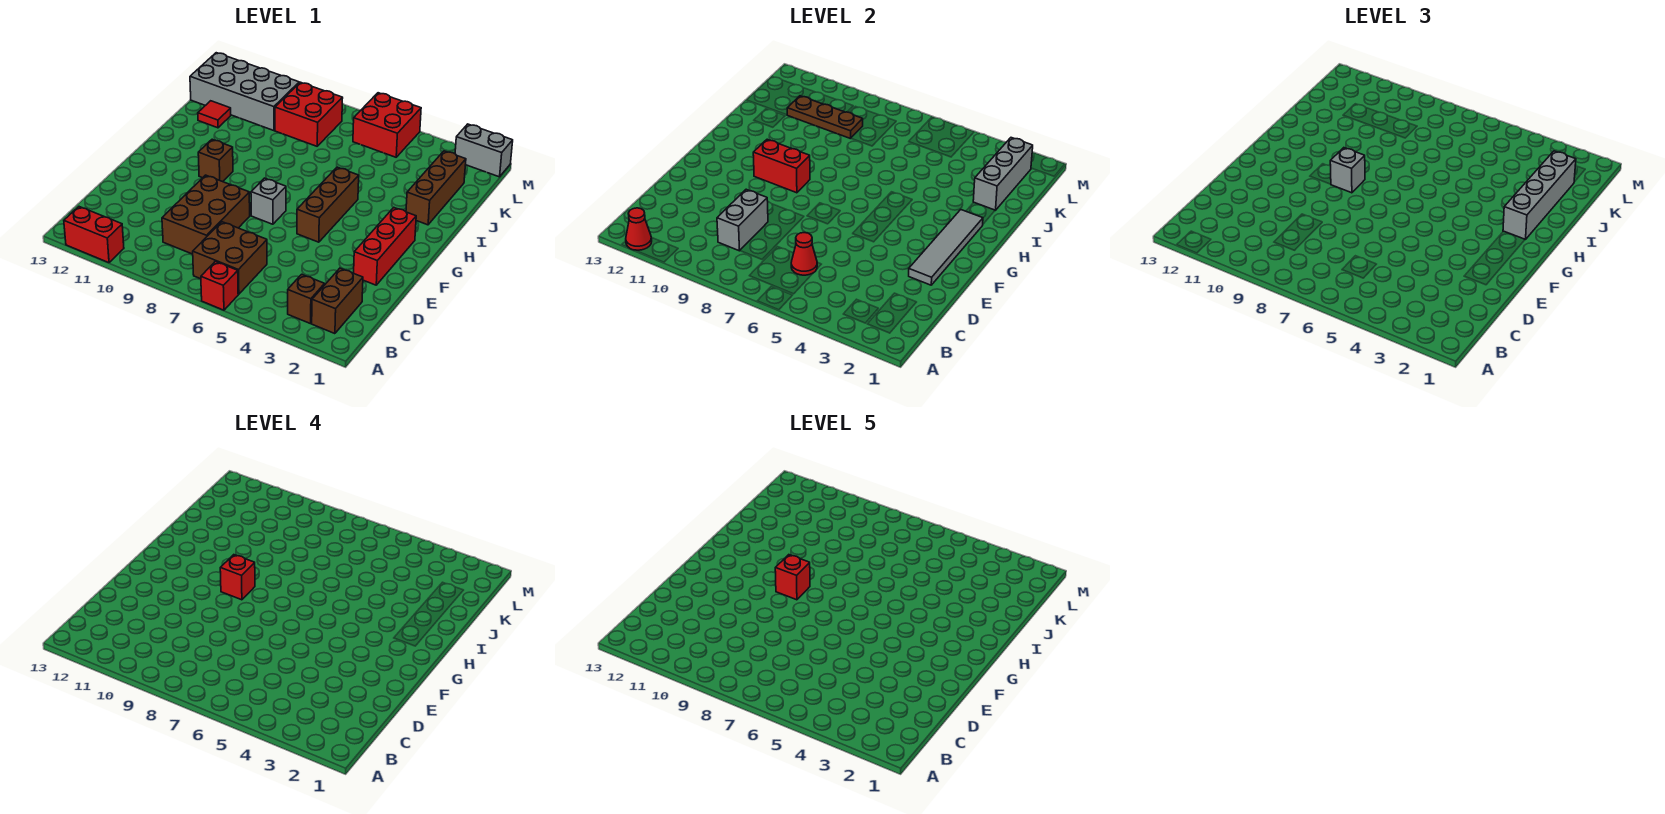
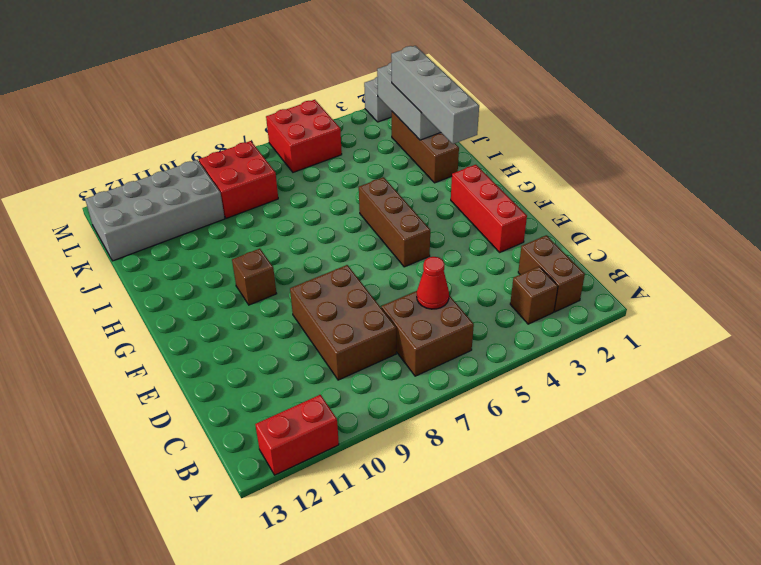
none -> red 1x1 brick [201,261,238,310]
none -> grey 1x1 brick [251,178,286,224]
none -> red 1x1 tile [198,101,231,128]

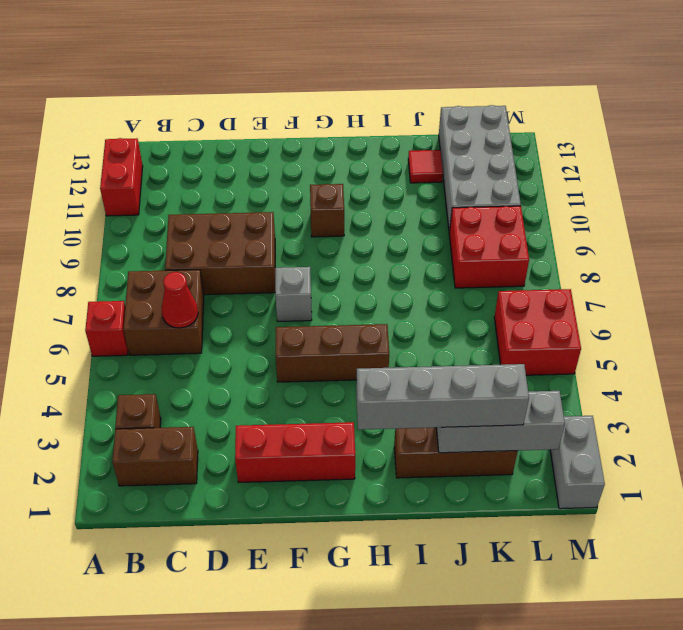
none -> red 1x1 cone [626,208,652,250]
none -> grey 1x2 brick [717,189,768,251]
none -> grey 1x4 tile [909,210,983,285]

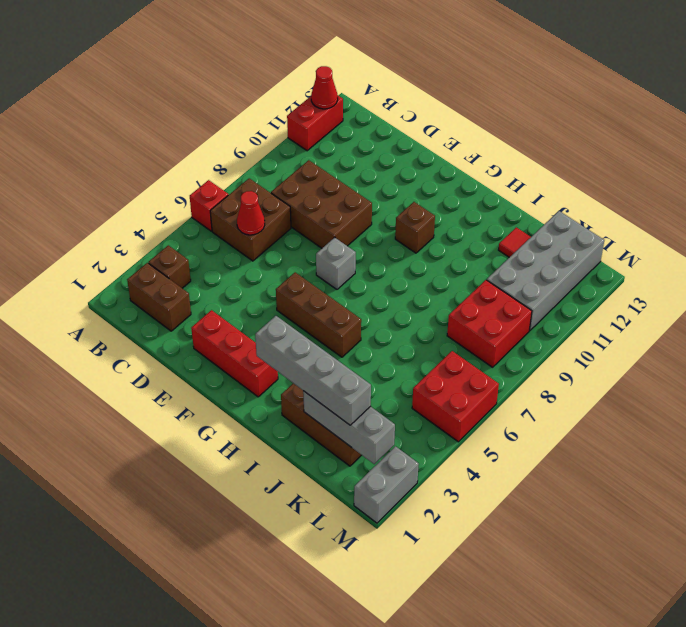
none -> grey 1x2 brick [717,189,768,251]
none -> grey 1x4 tile [909,210,983,285]
none -> red 1x2 brick [753,139,810,193]

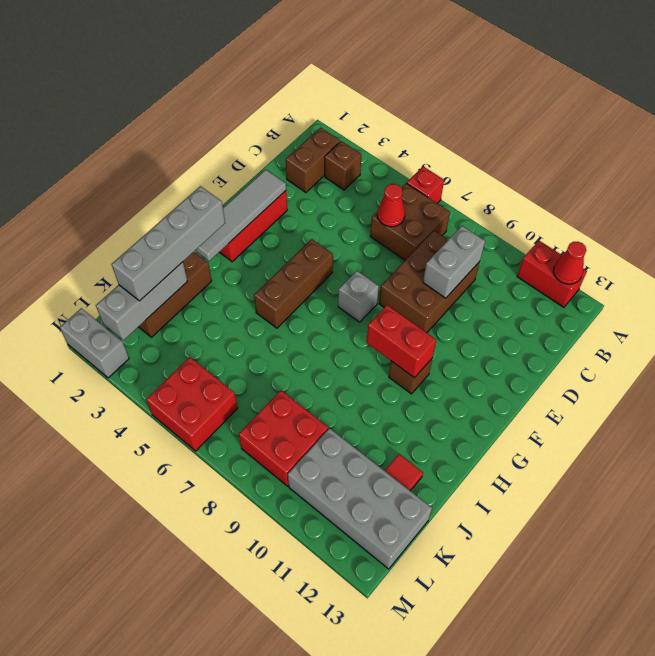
none -> brown 1x3 plate [787,96,863,138]
none -> grey 1x1 brick [1330,148,1365,193]
none -> red 1x1 brick [220,555,255,600]

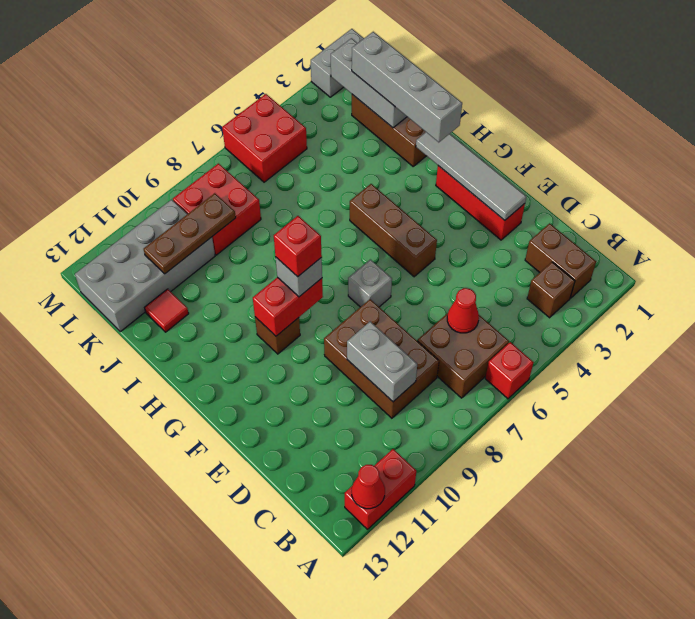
none -> red 1x1 brick [775,555,810,600]

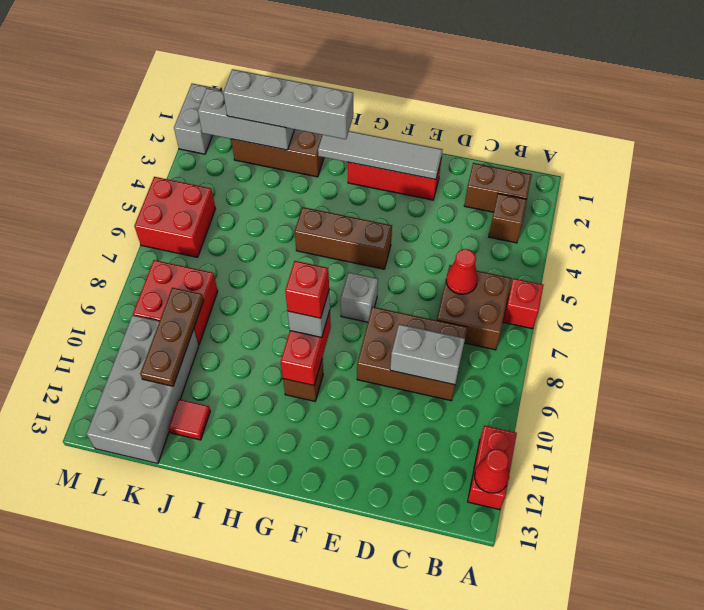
none -> red 1x1 brick [775,555,810,600]

